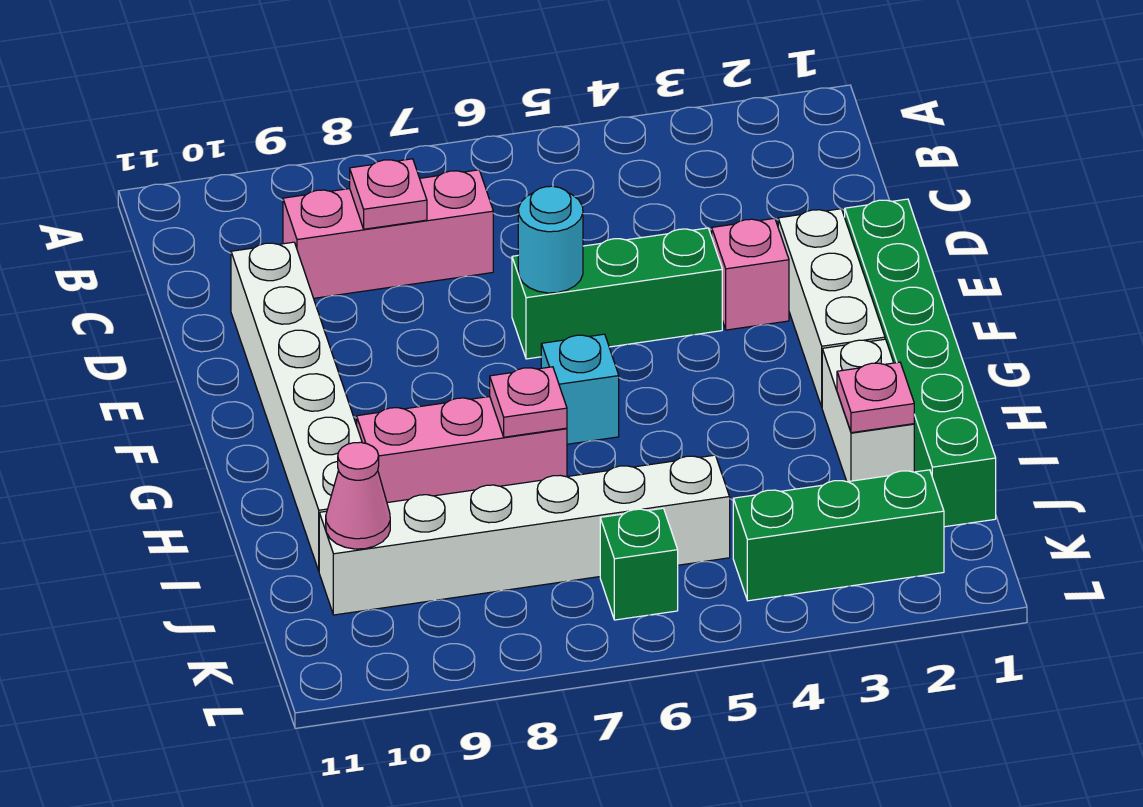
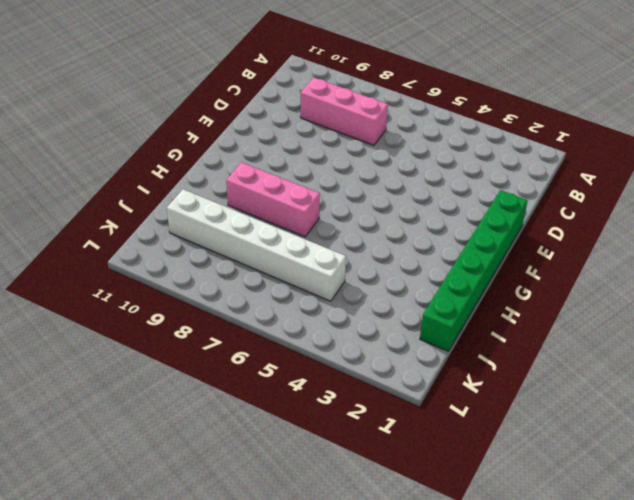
none -> white 1x6 brick [231,242,362,571]
none -> white 1x3 brick [778,209,885,407]
none -> pink 1x1 brick [712,218,789,330]

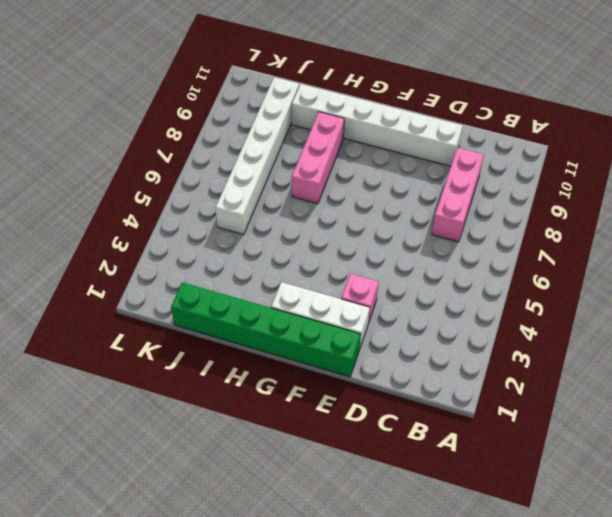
none -> green 1x3 brick [512,228,722,359]
none -> cyan 1x1 brick [541,334,619,444]
none -> white 1x2 brick [822,339,914,482]

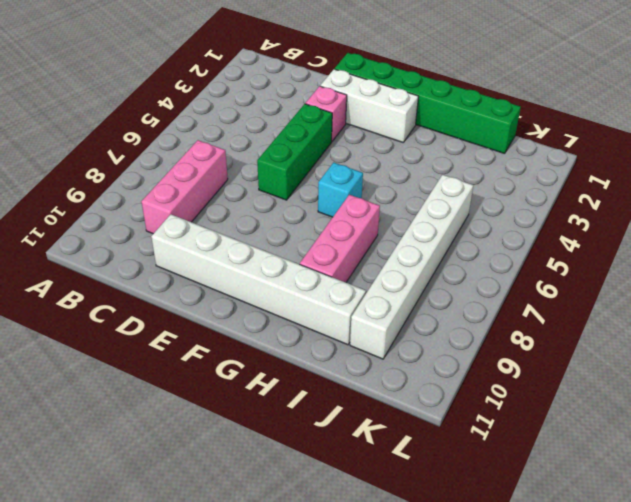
none -> white 1x2 brick [822,339,914,482]
none -> green 1x3 brick [733,470,944,601]
none -> green 1x1 brick [600,508,678,620]

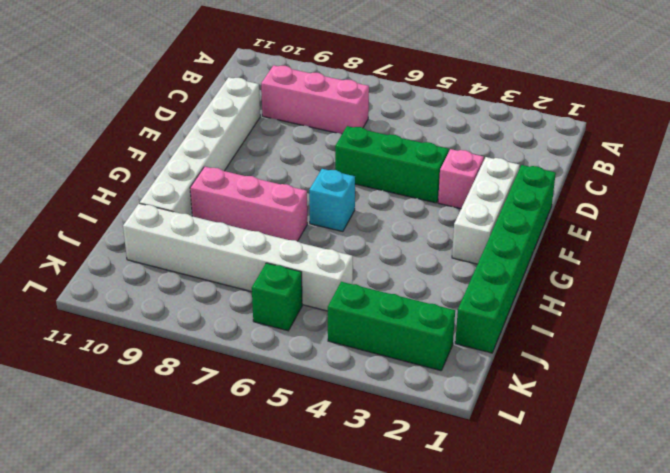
none -> white 1x2 brick [822,339,914,482]
none -> pink 1x1 plate [350,159,427,229]
none -> cyan 1x1 round brick [518,186,583,293]

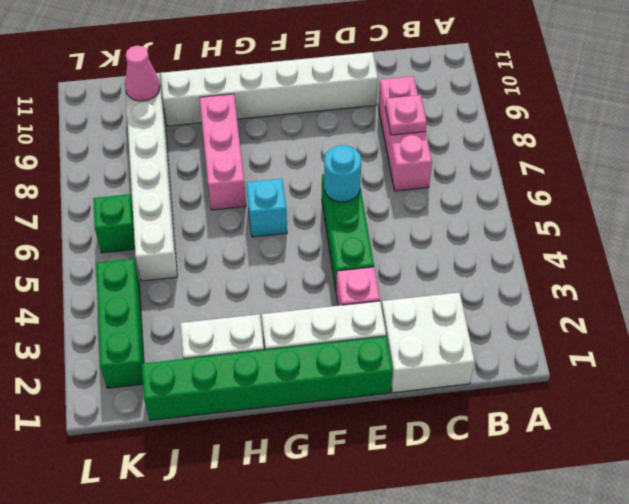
white 2x2 brick [382,292,475,393] -> none
none -> pink 1x1 plate [490,367,567,437]
none -> pink 1x1 plate [837,362,914,433]

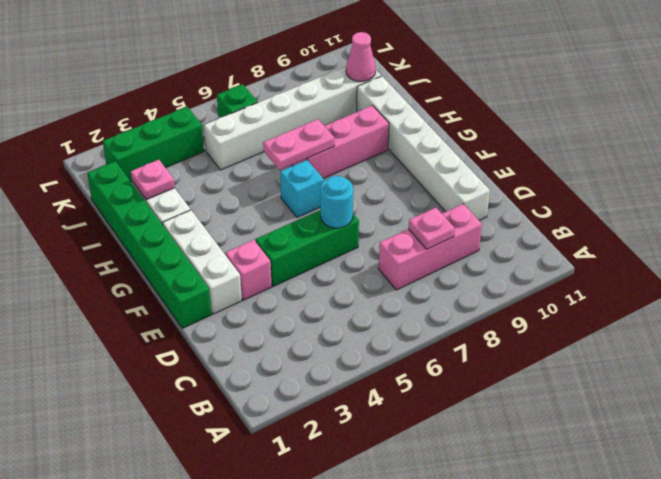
pink 1x2 plate [263,119,334,170] -> pink 1x1 plate [490,367,567,437]

